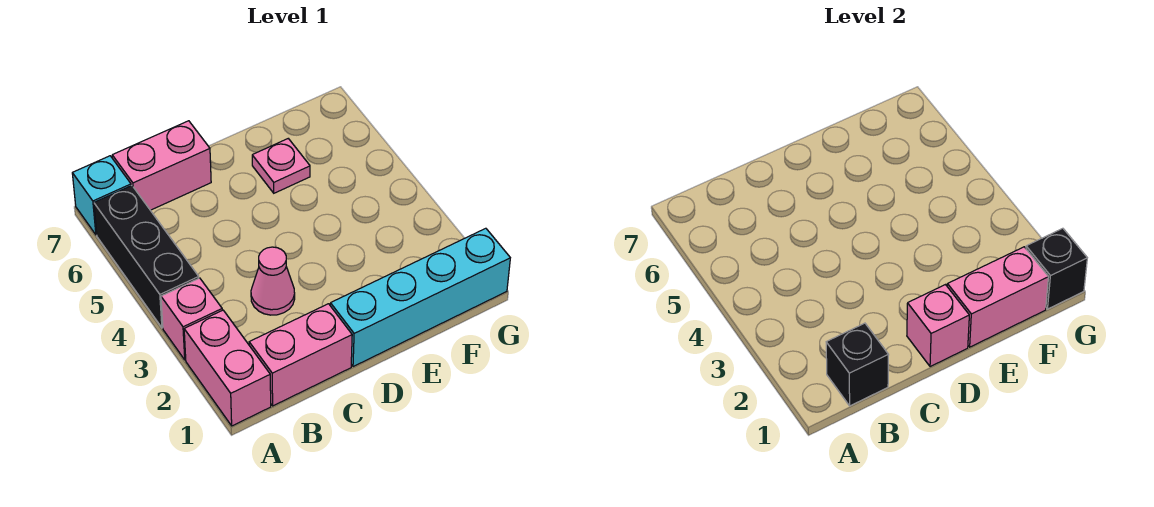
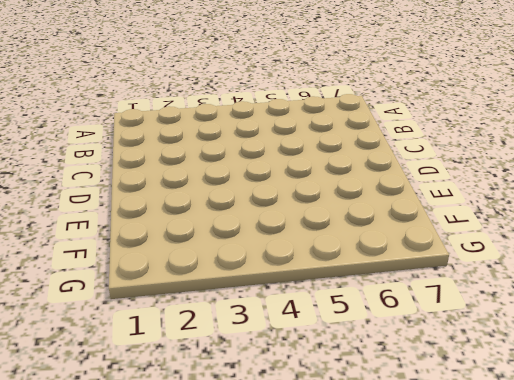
none -> pink 1x2 brick [184,310,271,426]
none -> pink 1x1 brick [161,278,222,360]
none -> black 1x3 brick [94,186,199,328]

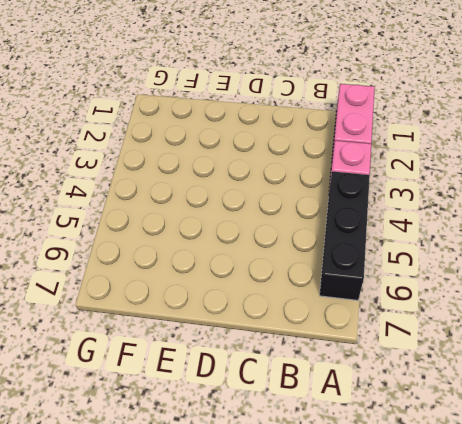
none -> cyan 1x1 brick [72,156,131,235]
none -> pink 1x2 brick [249,304,352,406]
none -> pink 1x2 brick [112,121,211,210]

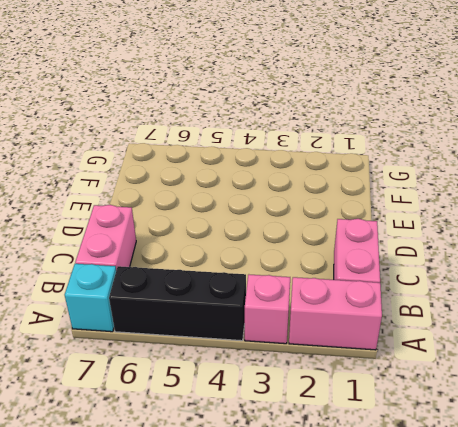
none -> pink 1x1 cone [251,247,295,315]
none -> cyan 1x4 brick [330,228,510,367]
none -> pink 1x1 plate [252,139,310,193]

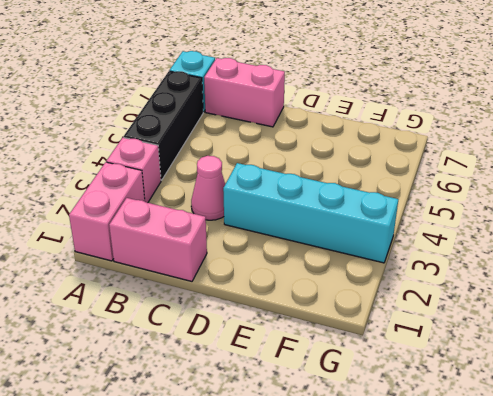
cyan 1x4 brick [223,163,398,263] -> cyan 1x4 brick moved to [330,228,510,367]
none -> pink 1x1 plate [252,139,310,193]
none -> black 1x1 brick [826,323,889,406]
none -> pink 1x1 brick [907,285,969,367]

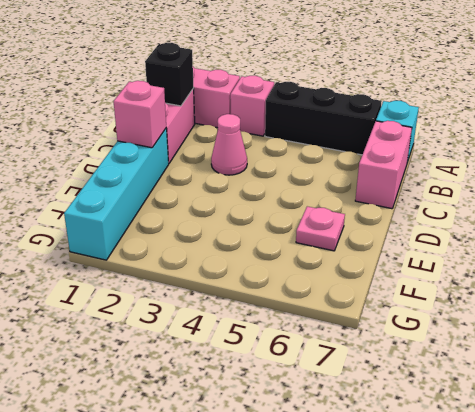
none -> pink 1x2 brick [947,247,1049,347]
none -> black 1x1 brick [1026,228,1087,309]

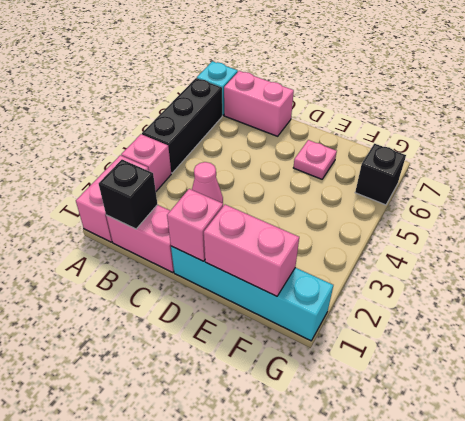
black 1x1 brick [355,144,406,205] -> black 1x1 brick moved to [1026,228,1087,309]

